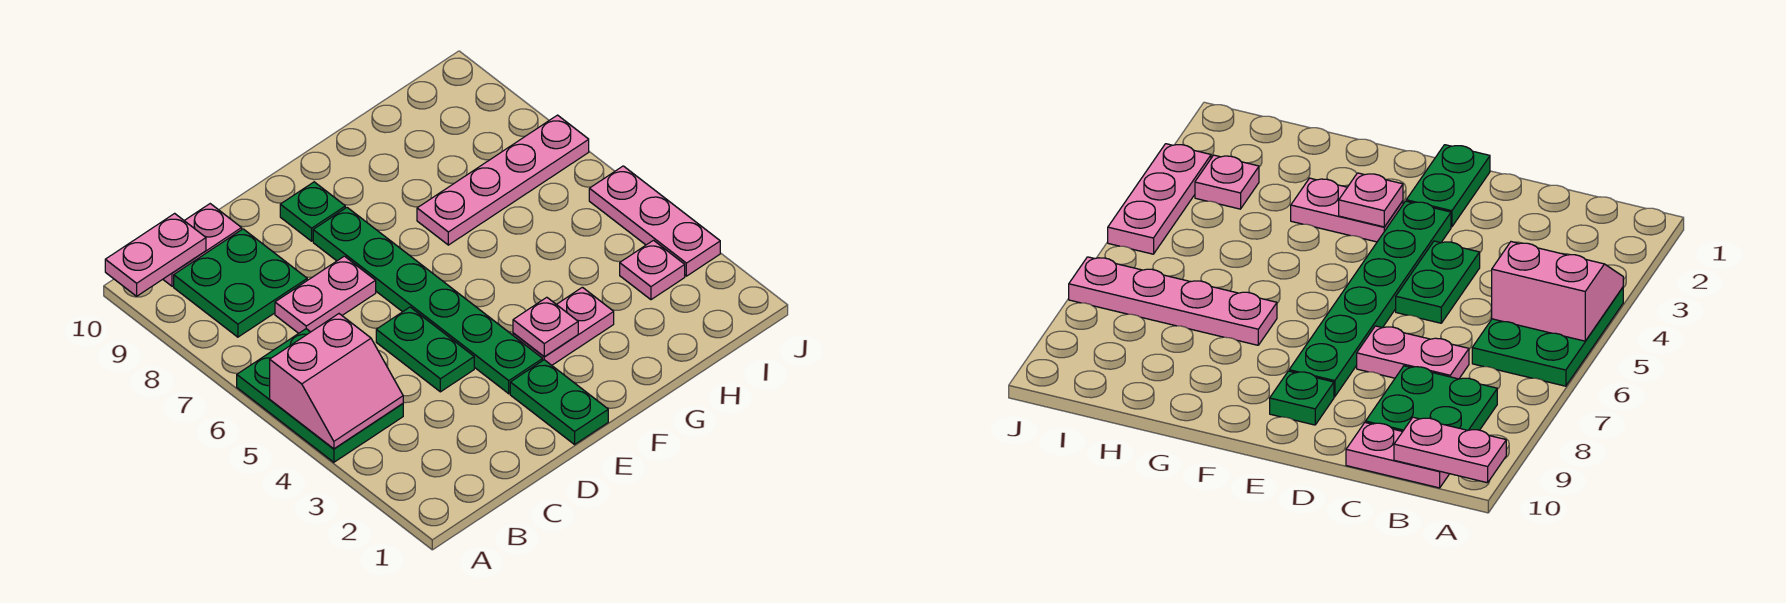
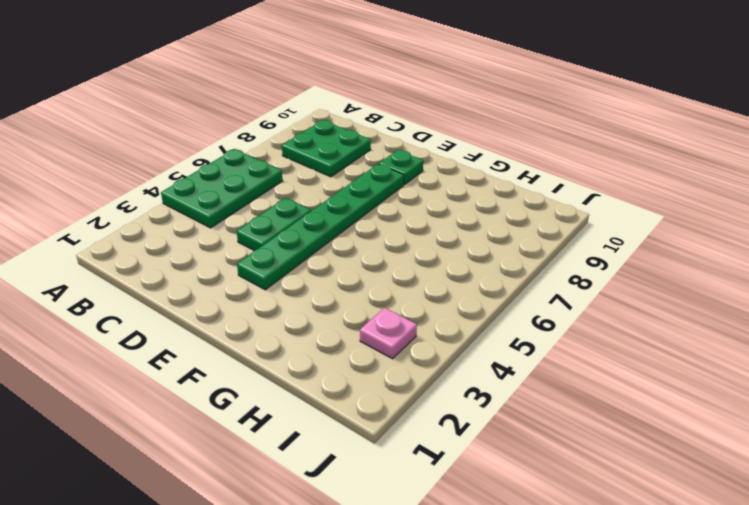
none -> pink 1x2 plate [163,204,242,286]
none -> pink 1x2 plate [275,256,376,333]
none -> green 1x2 plate [510,360,608,444]

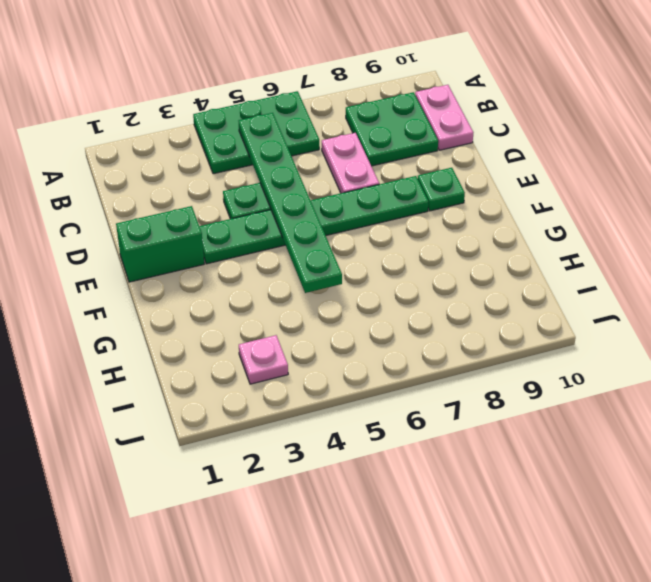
green 1x6 plate [239,113,342,293] -> pink 2x2 slope [270,314,403,449]
green 1x2 brick [116,206,204,282] -> green 1x2 plate [510,360,608,444]
none -> pink 1x2 plate [513,287,614,365]
none -> pink 1x4 plate [417,115,589,245]
none -> pink 1x3 plate [589,166,720,276]

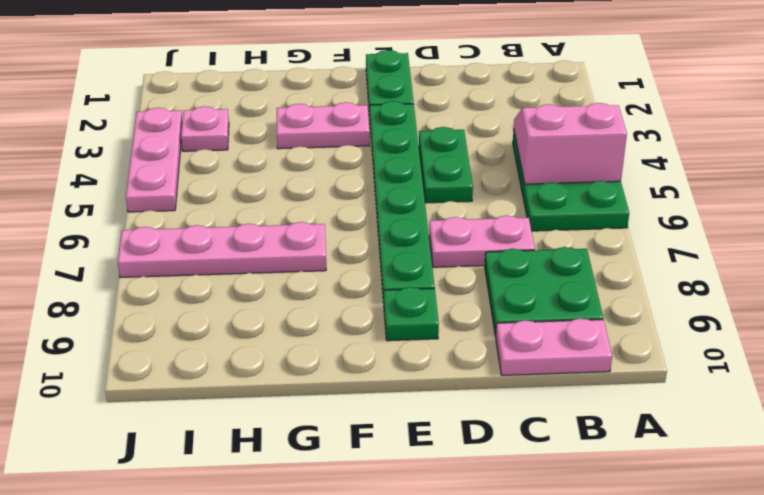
none -> pink 1x2 plate [105,213,206,296]
none -> pink 1x1 plate [513,297,578,357]

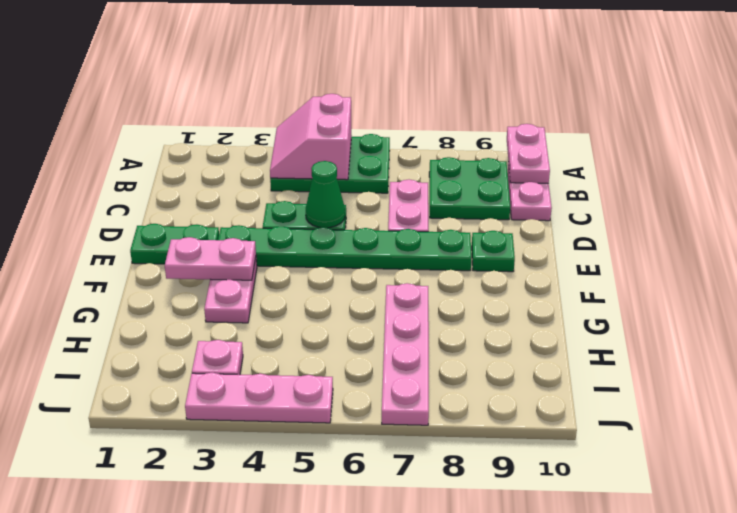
green 1x1 cone [306,161,345,228] -> none
pink 1x2 plate [165,237,256,280] -> pink 1x1 plate [513,297,578,357]

